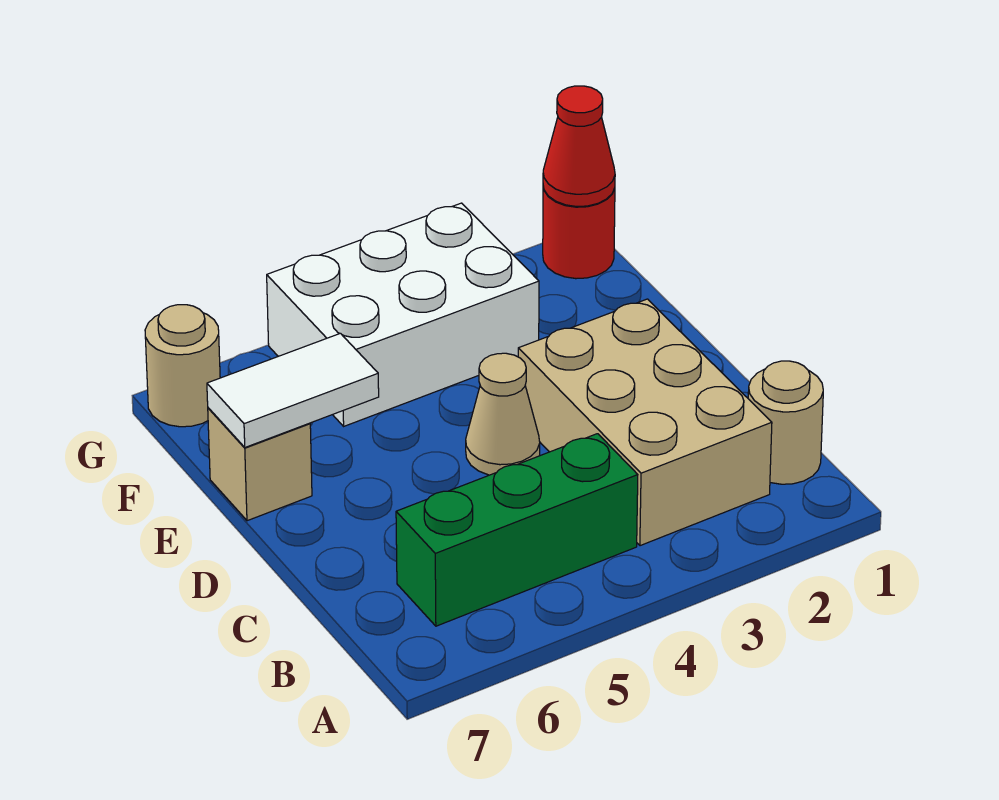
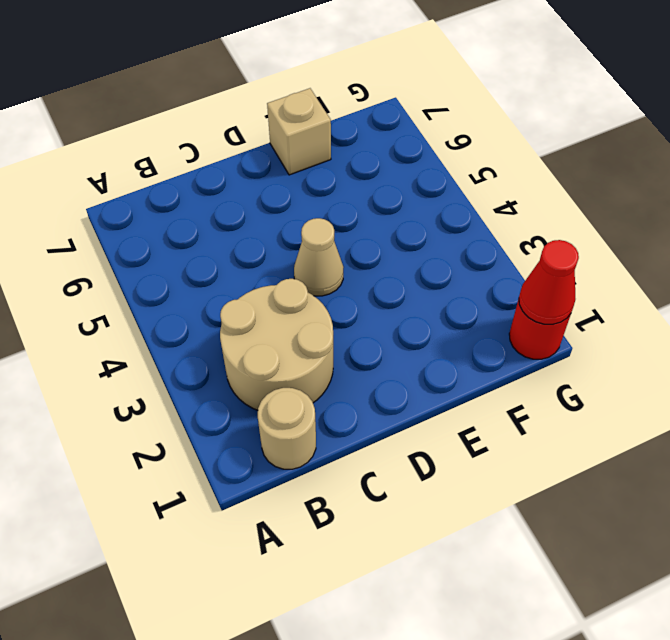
tan 2x2 round brick [220,279,333,410] -> tan 2x3 brick [518,299,772,546]
none -> green 1x3 brick [396,434,638,626]
none -> white 2x3 brick [267,203,539,426]

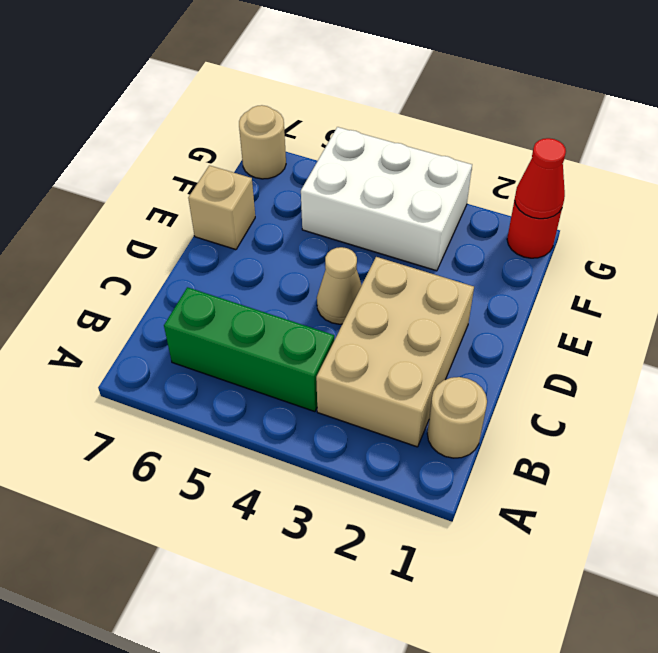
none -> white 1x2 tile [207,333,379,447]

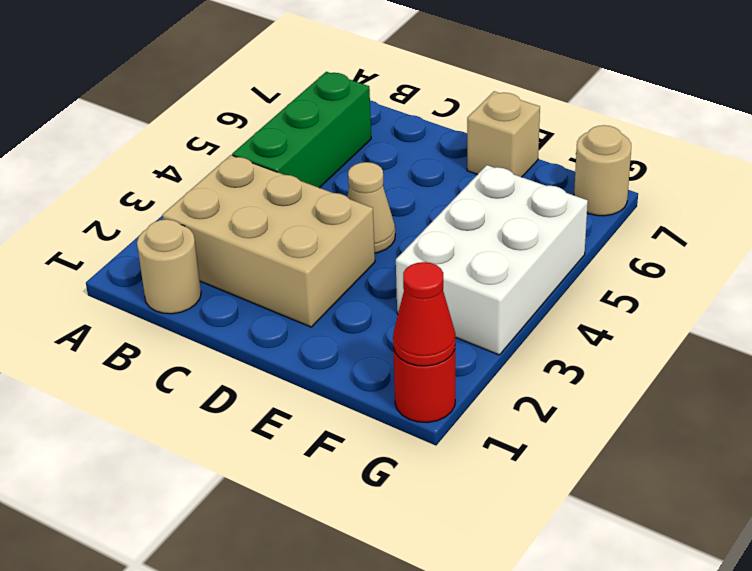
none -> white 1x2 tile [207,333,379,447]

